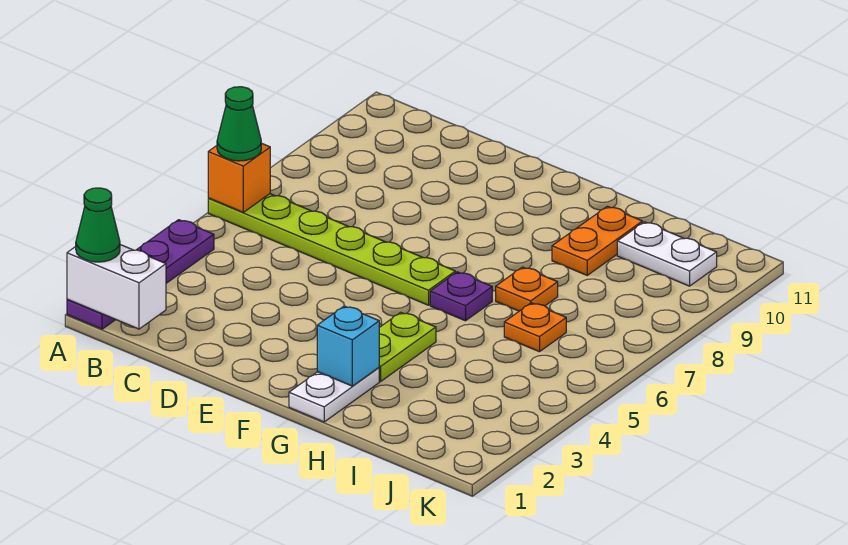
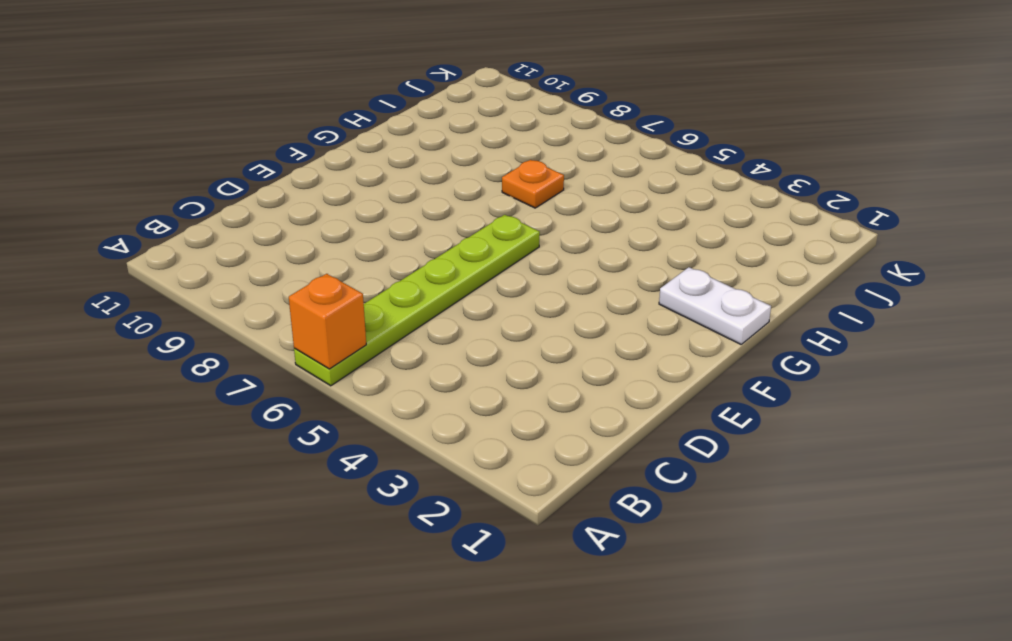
none -> purple 1x4 plate [67,220,214,329]
none -> lime 1x2 plate [379,312,436,381]
none -> purple 1x1 plate [430,272,492,321]

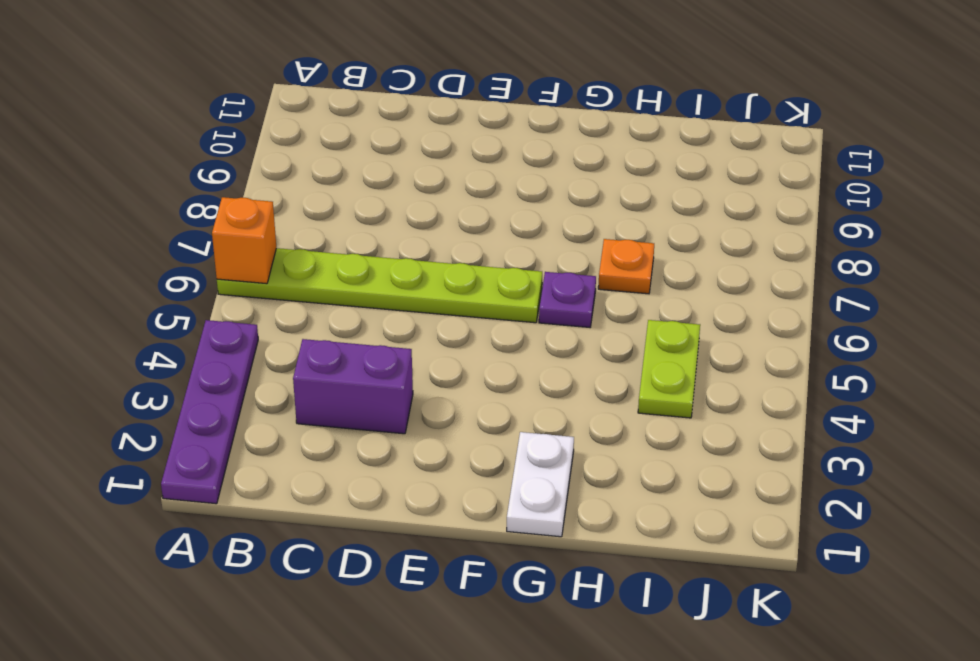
purple 1x2 brick [293,339,413,434] -> none
lime 1x2 plate [638,320,700,418] -> lime 1x2 plate moved to [379,312,436,381]
none -> orange 1x2 plate [552,206,642,275]
none -> orange 1x1 plate [504,303,566,352]
none -> white 1x2 plate [617,222,717,286]

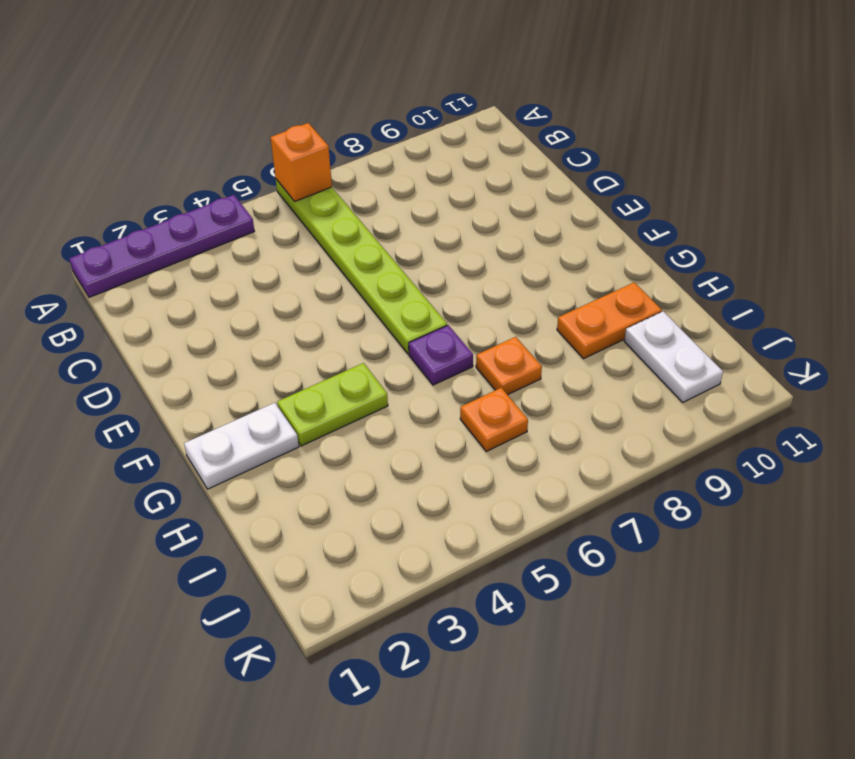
none -> white 1x2 brick [67,245,166,329]
none -> cyan 1x1 brick [317,306,379,386]
none -> green 1x1 cone [76,188,120,262]

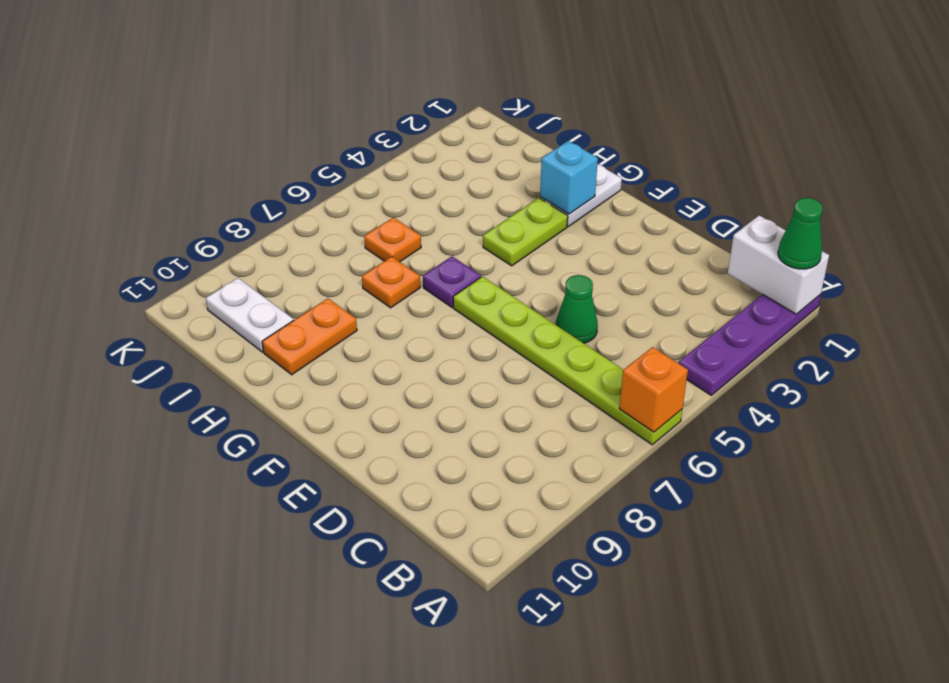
green 1x1 cone [556,275,598,343] -> green 1x1 cone moved to [217,87,261,161]

